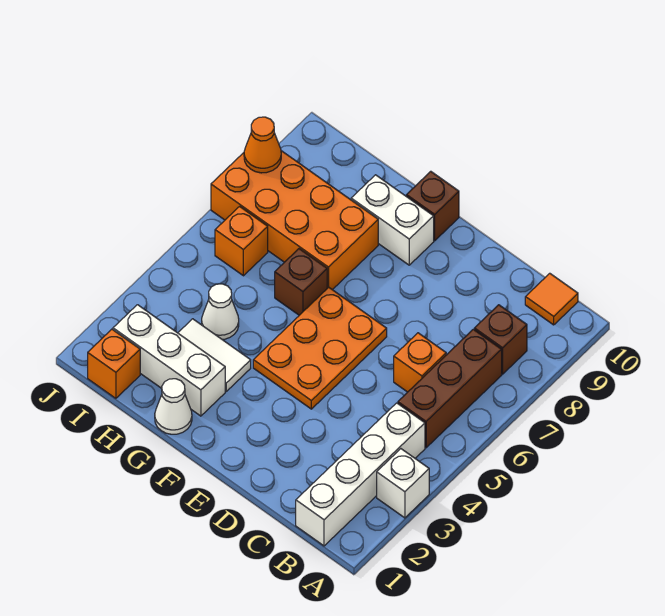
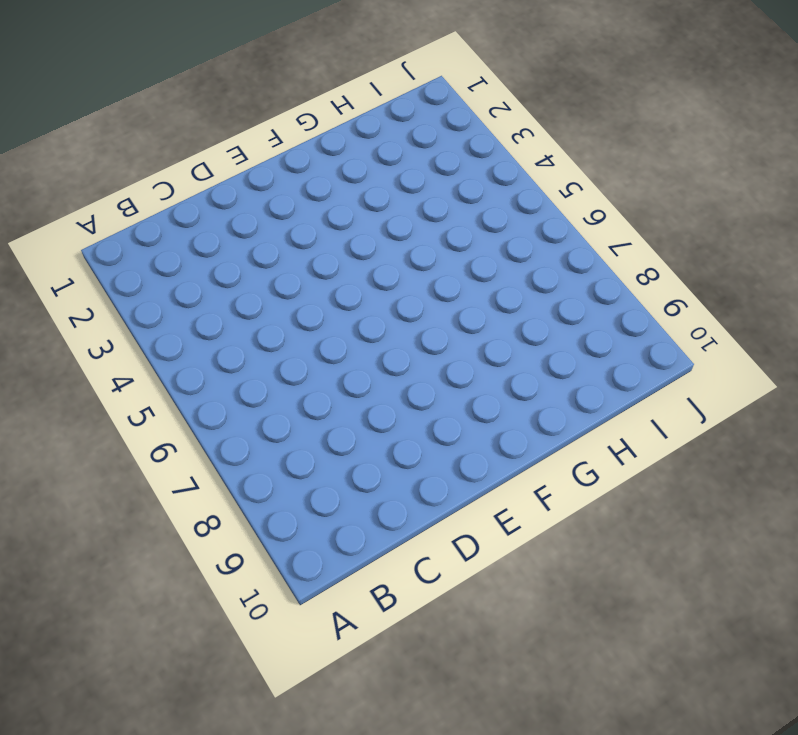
none -> white 1x1 brick [377,449,429,518]
none -> white 1x4 brick [296,403,425,546]
none -> brown 1x3 brick [398,329,502,448]

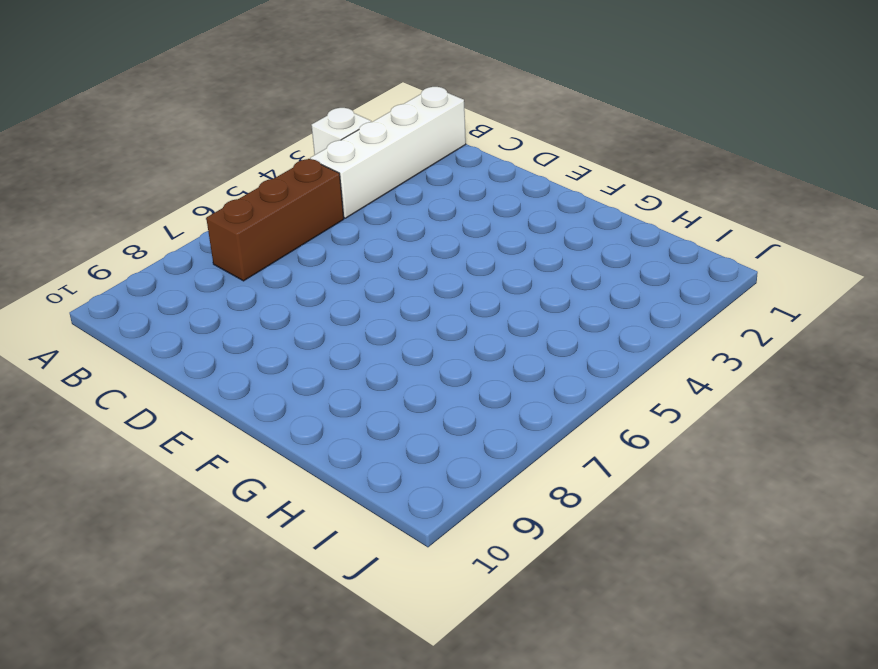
none -> brown 1x1 brick [474,305,527,374]
none -> orange 1x1 tile [525,273,578,325]
none -> orange 1x1 brick [394,333,446,392]

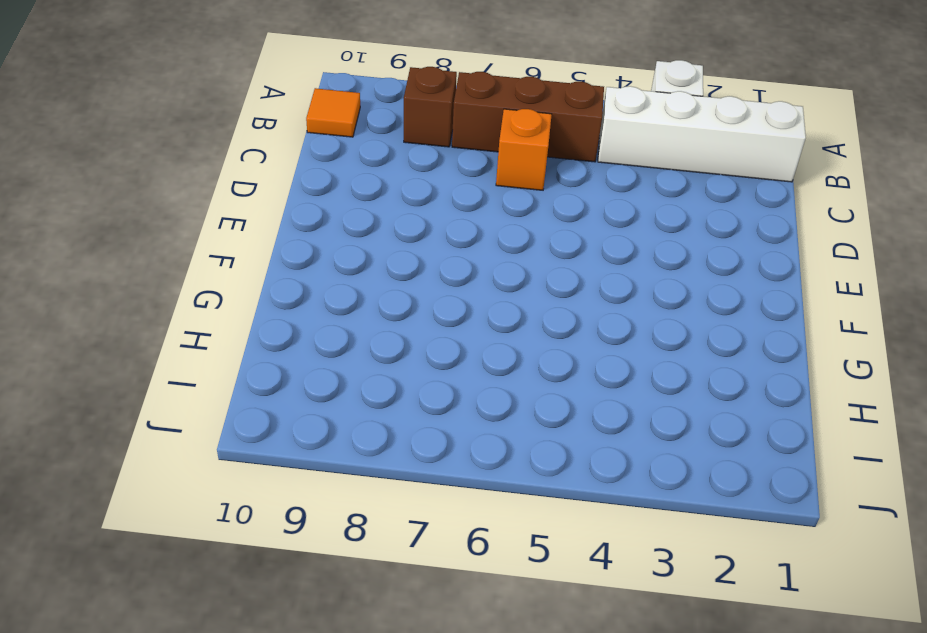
none -> orange 2x3 plate [253,287,387,409]
none -> white 1x2 brick [351,175,434,265]
none -> brown 1x1 brick [406,171,459,241]

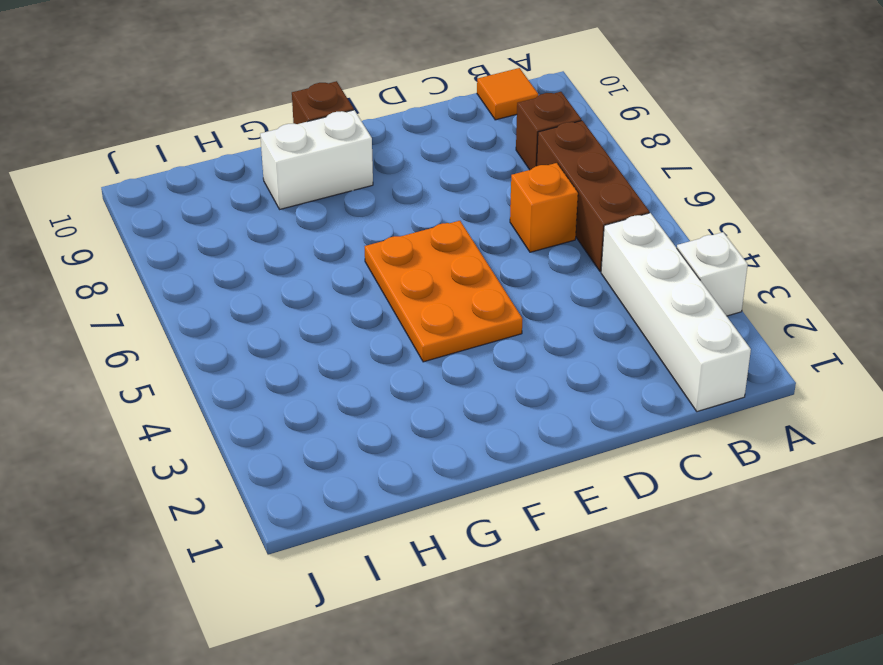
none -> white 1x1 cone [155,379,192,434]
none -> white 1x3 brick [113,305,225,416]
none -> white 1x2 tile [178,319,251,391]

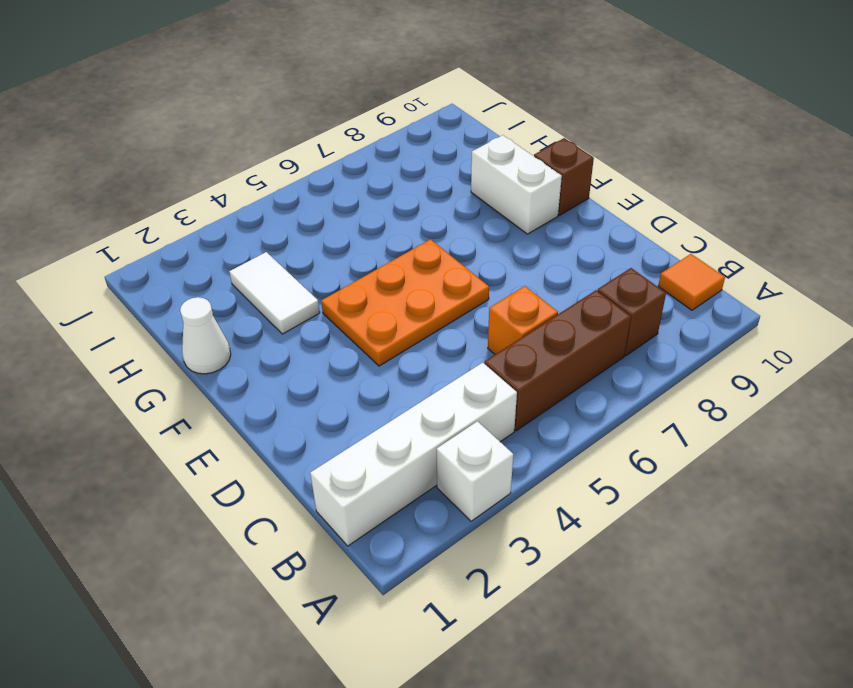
none -> white 1x3 brick [113,305,225,416]
none -> brown 1x1 brick [275,249,327,315]
none -> orange 2x4 brick [211,151,378,290]

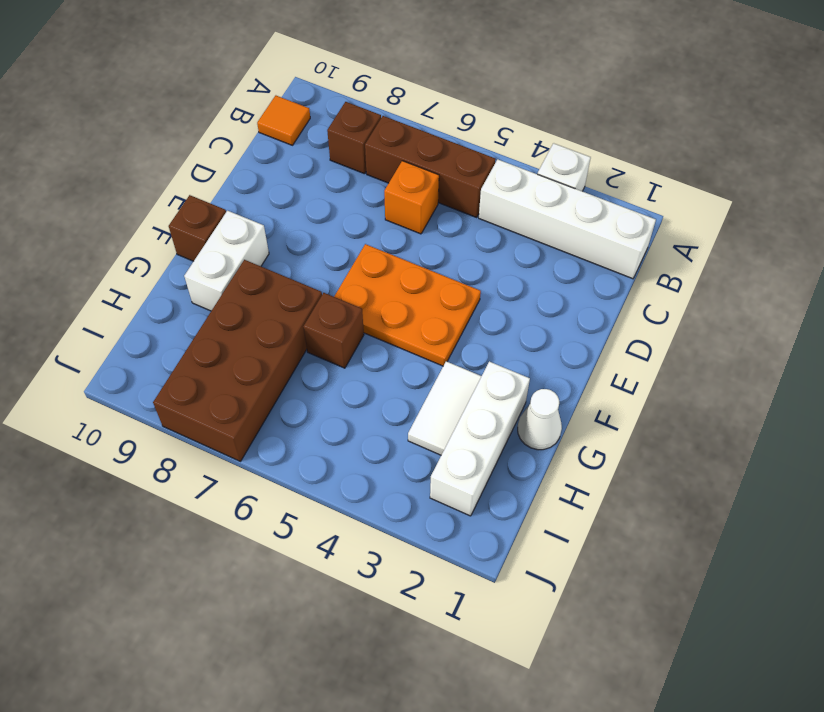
brown 2x4 brick [153,260,322,461] -> orange 2x4 brick [211,151,378,290]
none -> white 1x1 cone [202,284,239,340]
none -> orange 1x1 brick [88,329,140,398]
none -> orange 1x1 brick [215,207,268,276]

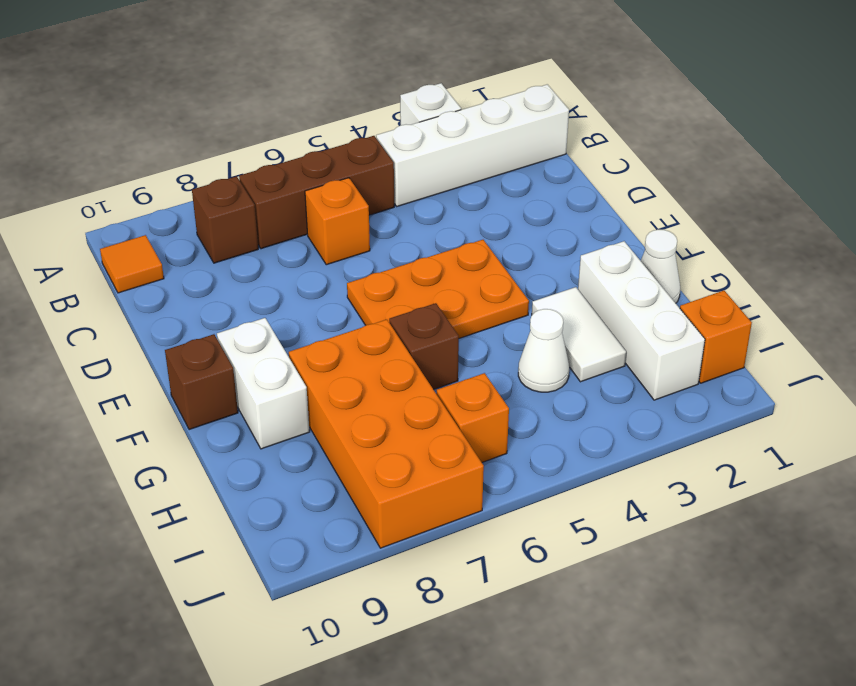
none -> orange 1x1 cone [244,117,281,173]

